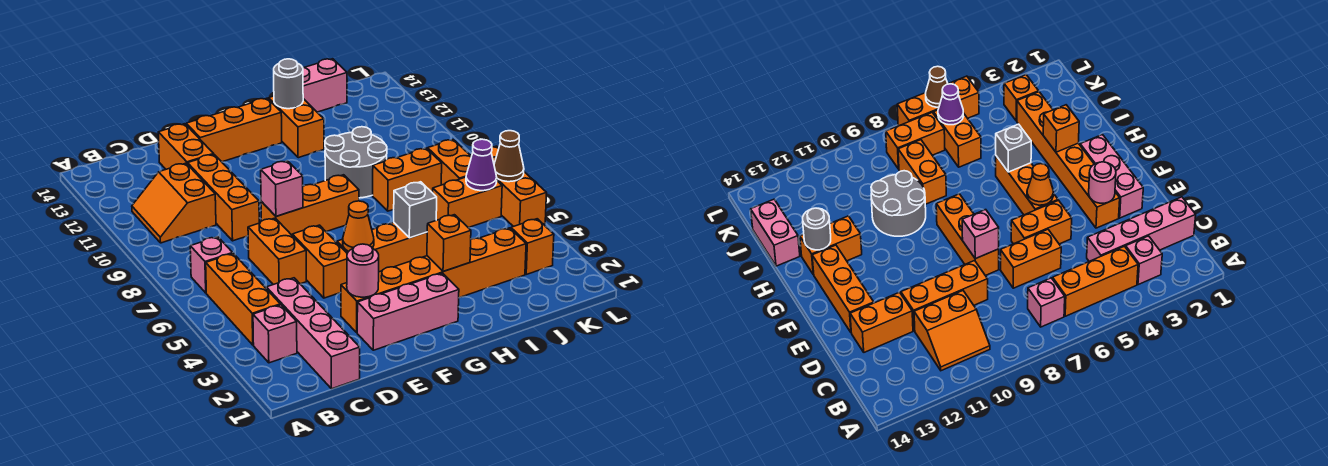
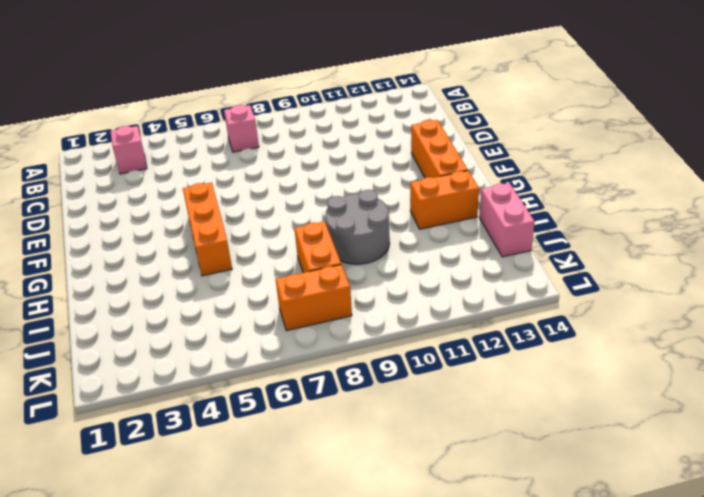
none -> orange 1x3 brick [206,253,280,345]
none -> orange 2x2 slope [132,163,216,243]
none -> pink 1x4 brick [266,278,360,389]
none -> orange 1x2 brick [248,218,306,285]

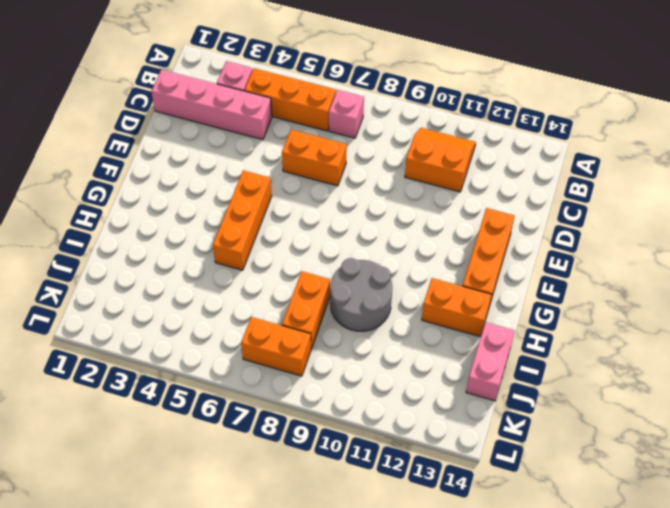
none -> orange 1x3 brick [188,155,259,241]
none -> orange 1x2 brick [158,124,214,169]
none -> pink 1x3 brick [357,273,459,350]
none -> orange 1x6 brick [341,228,526,332]

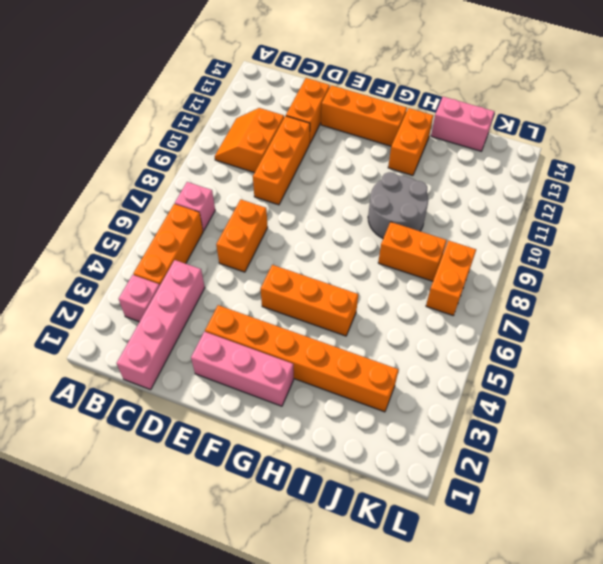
none -> orange 1x2 brick [292,225,347,298]
none -> orange 1x3 brick [261,175,359,235]
none -> orange 1x2 brick [433,177,502,228]
none -> orange 1x1 brick [511,219,554,274]

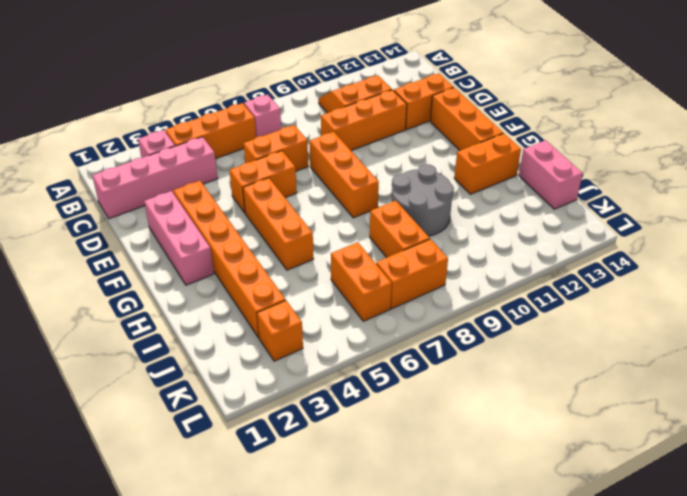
none -> orange 1x3 brick [471,146,547,227]
none -> pink 1x1 round brick [347,244,379,297]
none -> pink 1x1 brick [261,161,303,216]
none -> orange 1x1 cone [343,201,374,251]

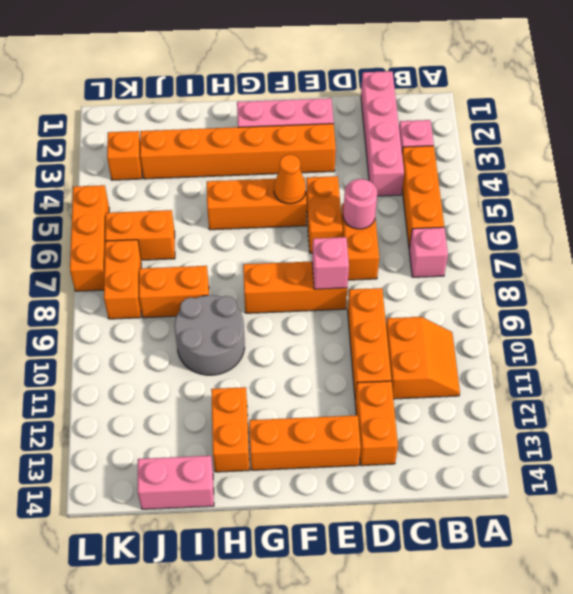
pink 1x1 round brick [343,179,377,229] -> pink 1x1 round brick moved to [347,244,379,297]
none -> orange 1x1 brick [427,215,471,271]
none -> grey 1x1 brick [394,182,437,238]
none -> grey 1x1 round brick [274,59,303,109]
none -> purple 1x1 cone [466,139,497,191]

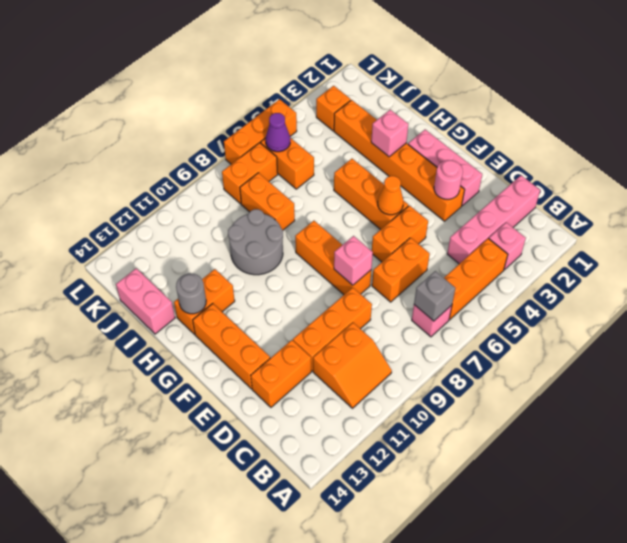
grey 1x1 brick [414,271,455,321] -> grey 1x1 brick moved to [394,182,437,238]
pink 1x1 brick [371,110,408,157] -> orange 1x1 brick [427,215,471,271]
none -> brown 1x1 cone [494,131,524,182]

